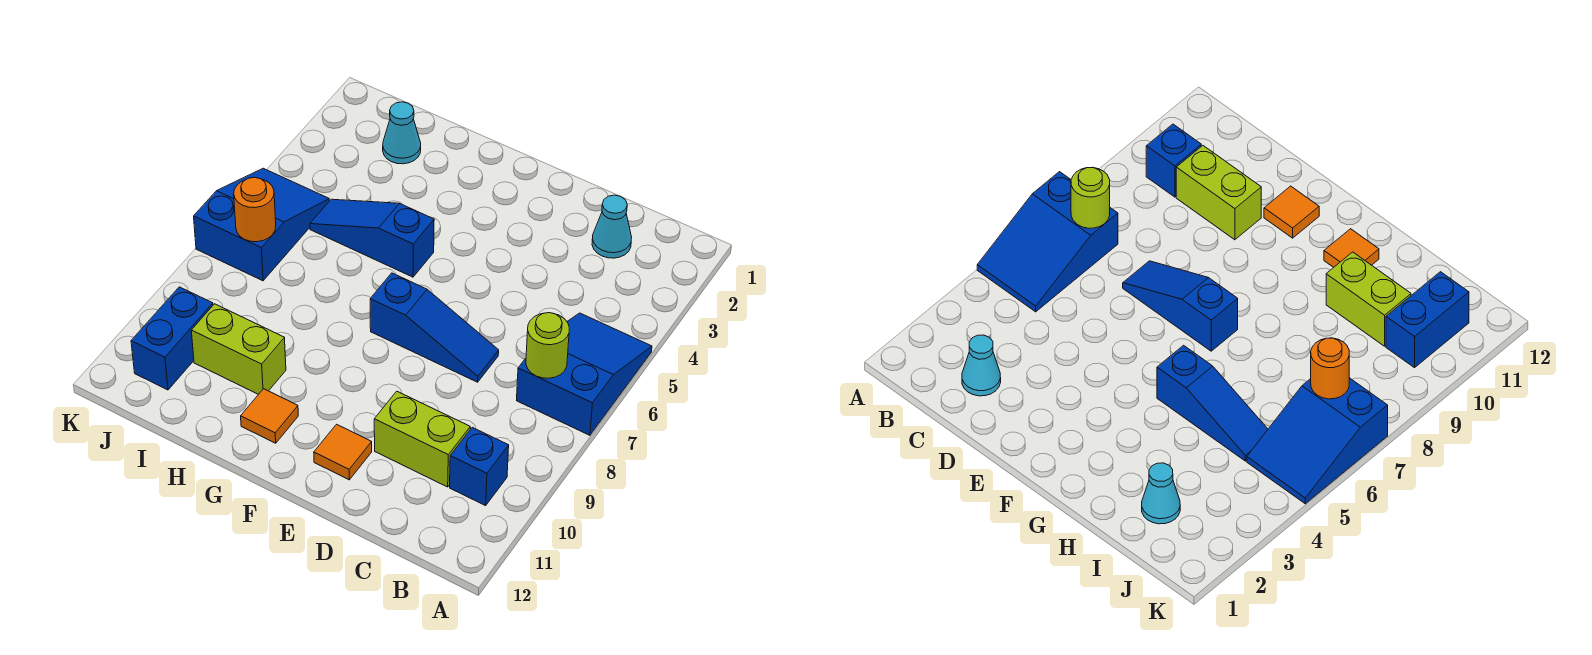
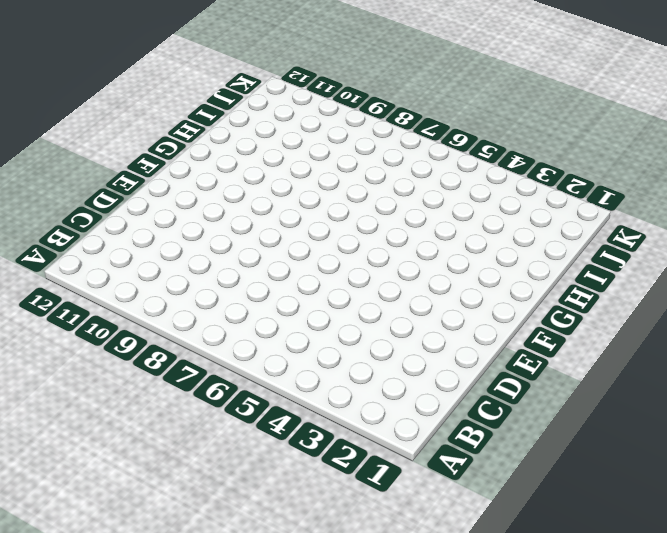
none -> blue 2x3 slope [517,313,652,435]
none -> blue 1x1 brick [450,427,509,506]
none -> cyan 1x1 cone [592,195,632,258]

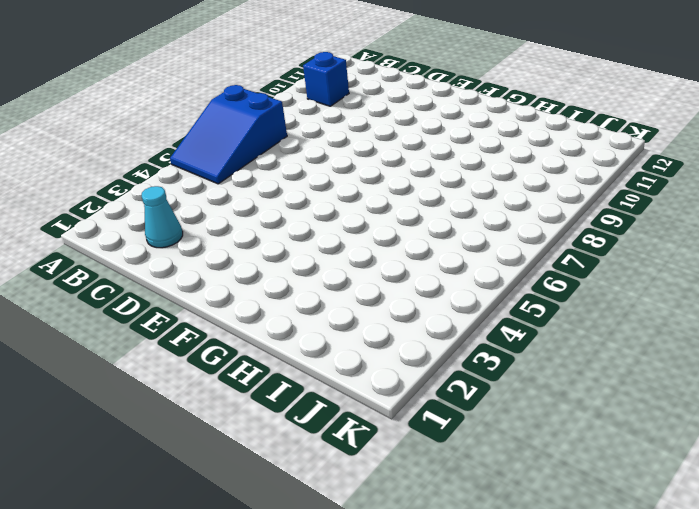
none -> lime 1x2 brick [374,391,470,487]
none -> blue 1x3 slope [370,273,499,382]
none -> orange 1x1 tile [314,424,372,480]

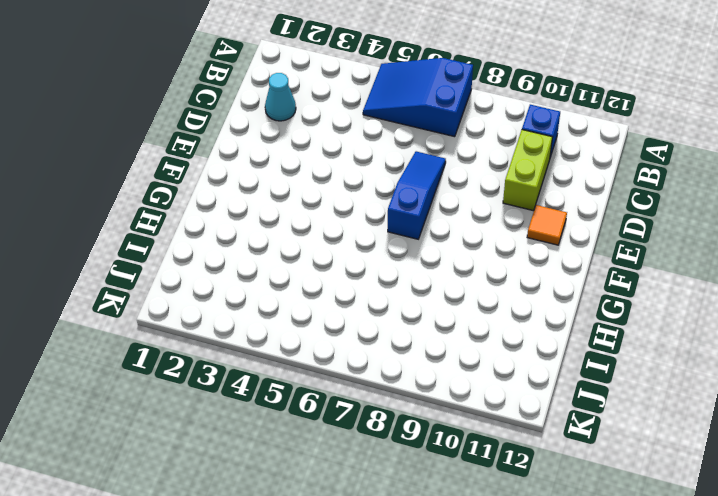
none -> blue 1x3 slope [310,199,434,277]
none -> orange 1x1 tile [241,389,298,443]
none -> lime 1x2 brick [191,304,286,394]

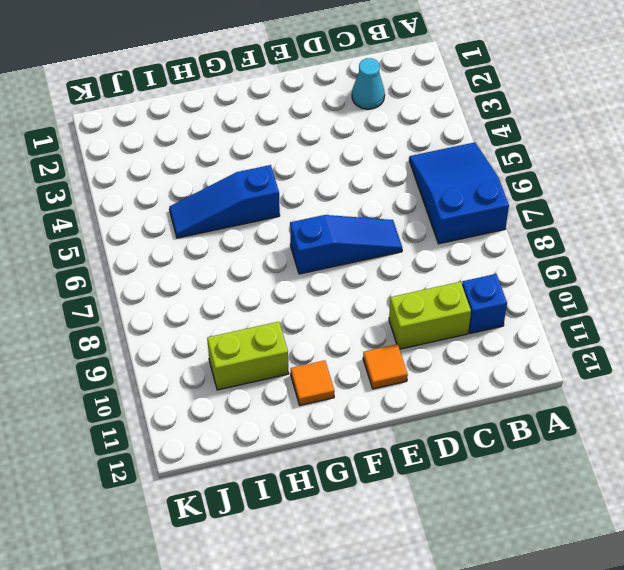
none -> cyan 1x1 cone [383,102,421,164]
none -> blue 2x3 slope [194,168,329,281]
none -> blue 1x2 brick [131,287,213,390]

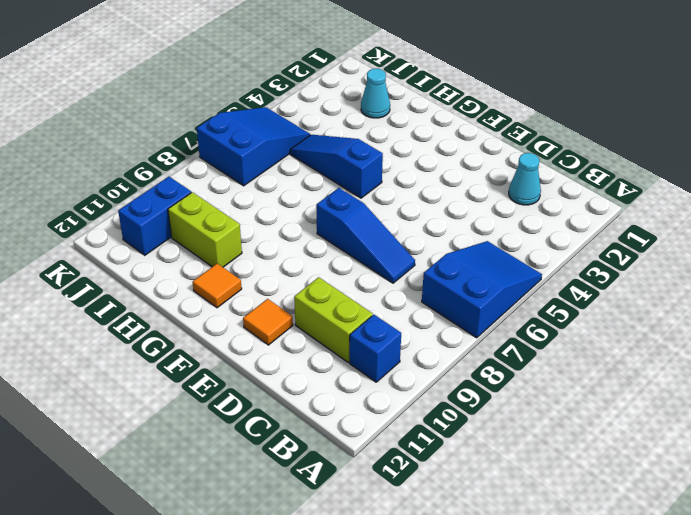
none -> lime 1x1 round brick [526,313,569,378]
none -> orange 1x1 round brick [234,177,276,242]

